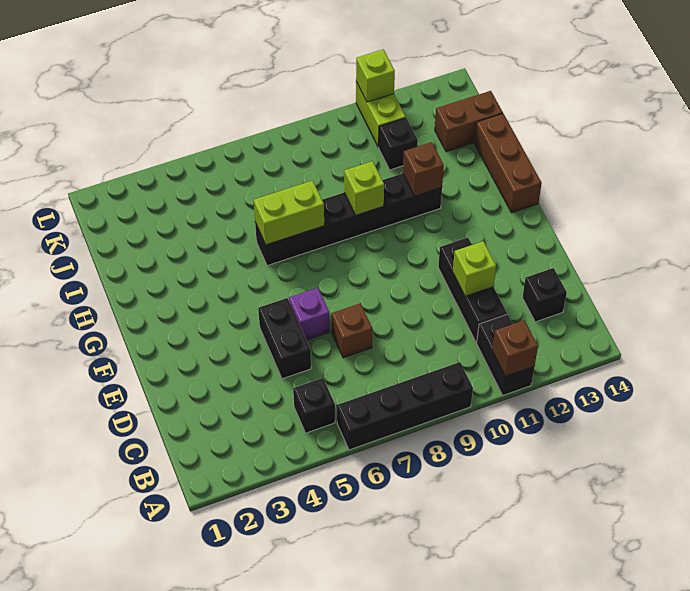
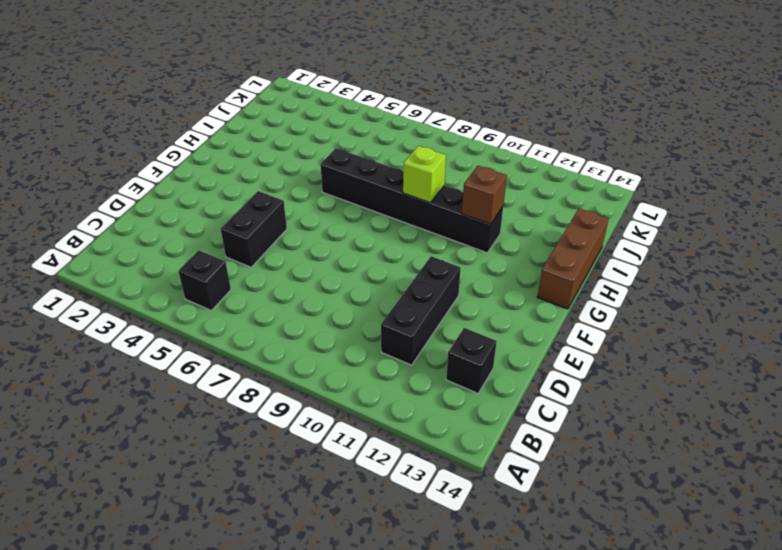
none -> black 1x4 brick [337,362,473,450]
none -> black 1x2 brick [477,314,534,395]
none -> brown 1x1 brick [332,303,372,358]

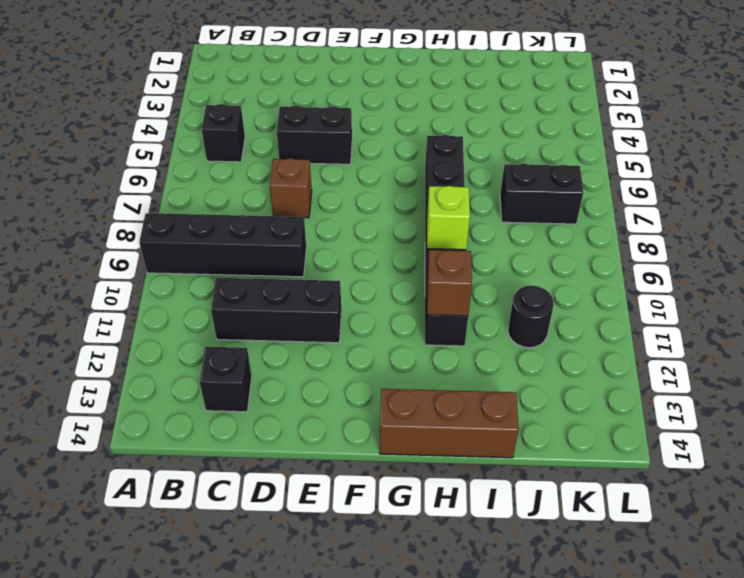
black 1x4 brick [139,213,306,277] -> black 1x4 brick turned to [337,362,473,450]
black 1x2 brick [500,164,583,224] -> black 1x2 brick moved to [477,314,534,395]
black 1x1 round brick [508,286,554,348] -> black 1x1 brick [379,118,418,170]
none -> purple 1x1 brick [289,288,330,340]
none -> brown 1x2 brick [435,91,503,152]
none -> lime 1x2 brick [356,82,406,147]

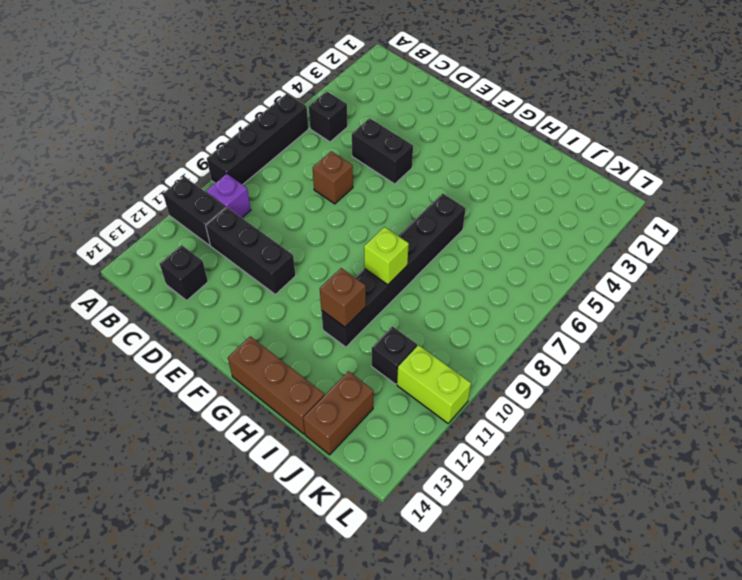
purple 1x1 brick [206,174,251,218] -> purple 1x1 brick moved to [289,288,330,340]
none -> brown 1x1 brick [492,320,538,376]
none -> lime 1x1 brick [453,241,496,296]
none -> lime 1x2 brick [254,181,324,245]

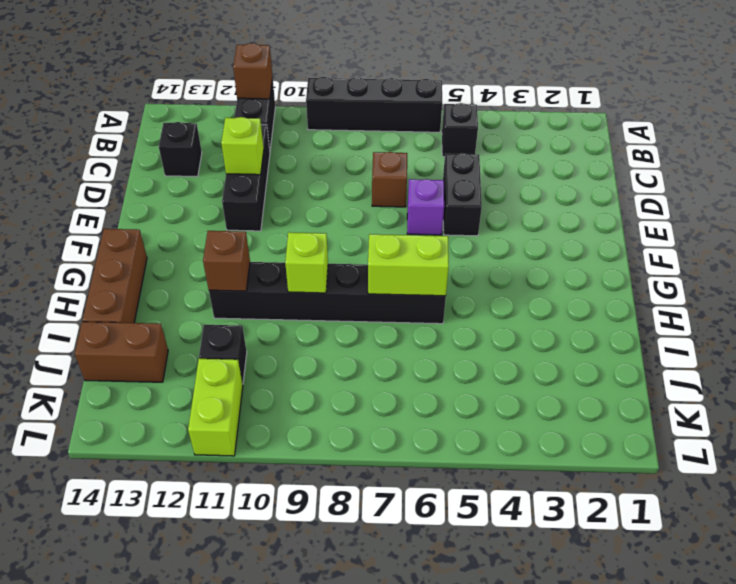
none -> lime 1x1 brick [356,49,395,102]

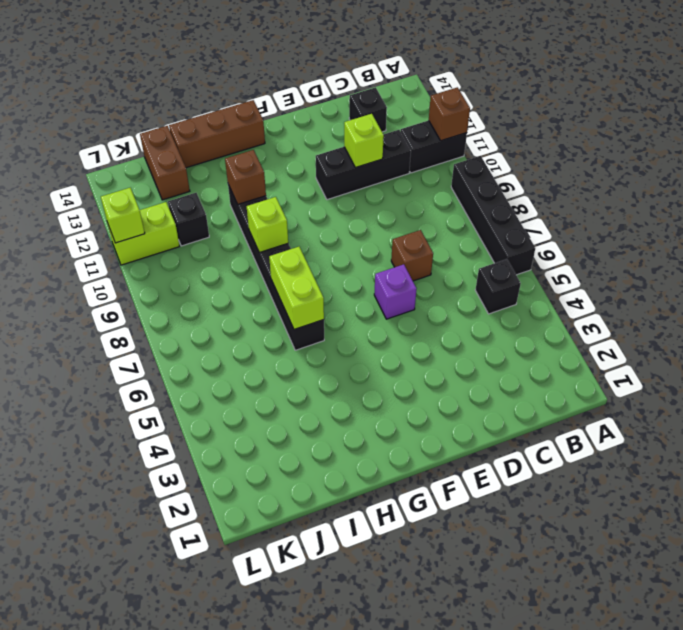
none -> black 1x2 brick [258,298,311,379]

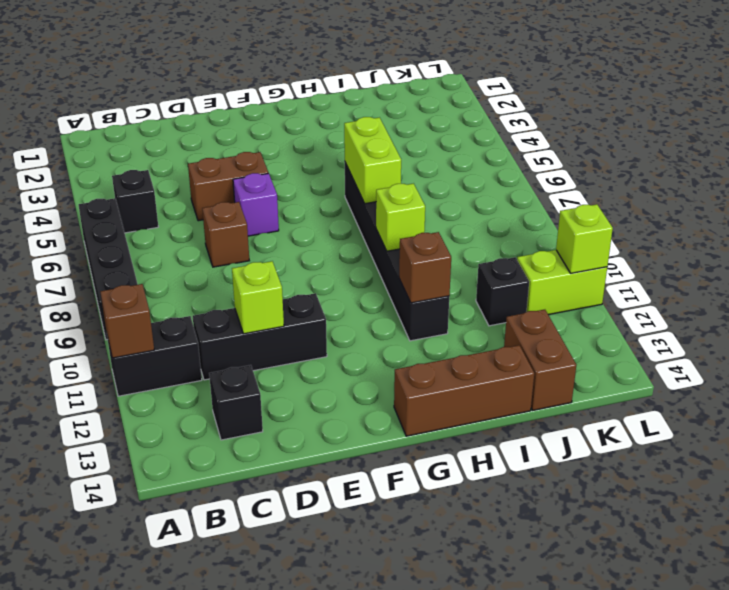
brown 1x2 brick [188,152,268,221] -> black 1x2 brick [258,298,311,379]

